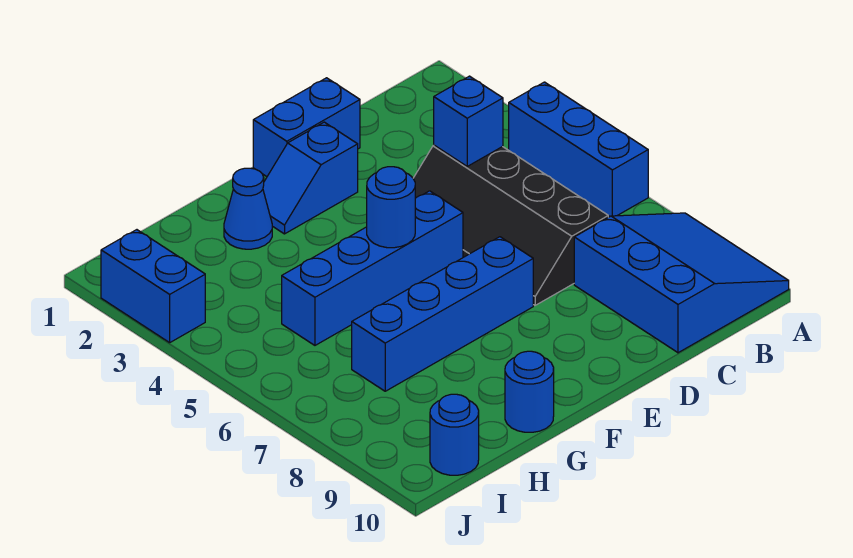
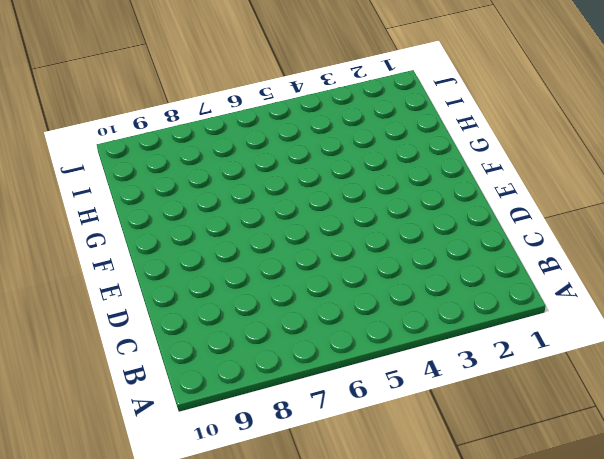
none -> blue 1x3 brick [509,82,648,216]
none -> blue 3x3 slope [574,213,789,353]
none -> black 2x4 slope [413,145,608,305]

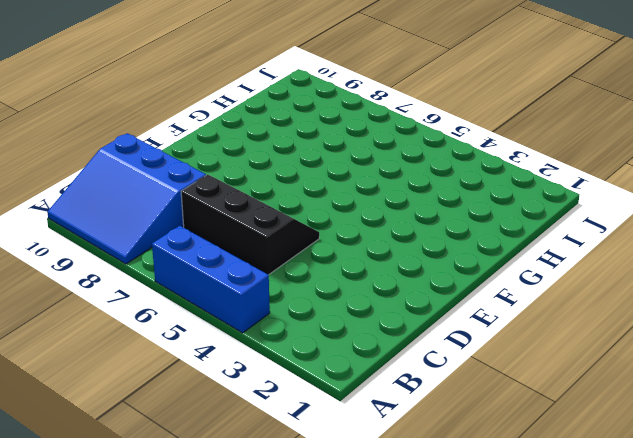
black 2x3 slope [181,175,319,275] -> black 2x4 slope [413,145,608,305]
none -> blue 1x2 brick [253,78,360,176]
none -> blue 1x2 slope [263,122,358,234]
none -> blue 1x4 brick [282,191,463,345]

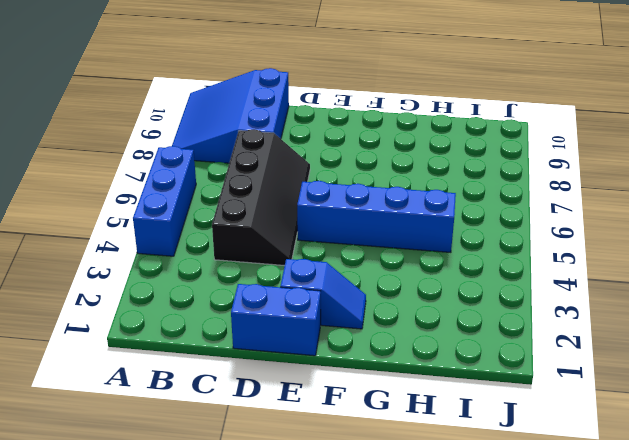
none -> blue 1x4 brick [352,237,533,391]
none -> blue 1x1 cone [224,168,272,249]
none -> blue 1x1 round brick [505,351,554,432]

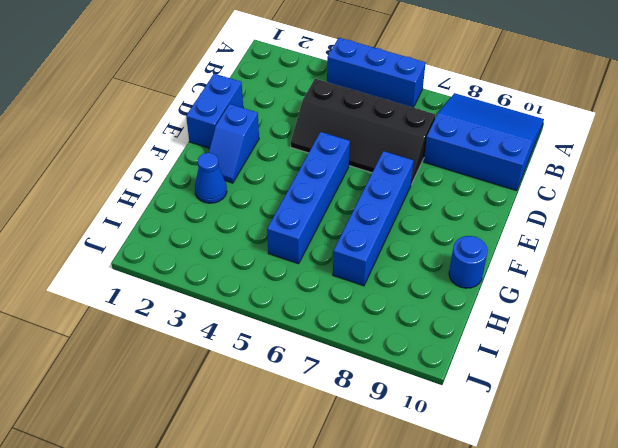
none -> blue 1x1 round brick [430,394,479,475]
none -> blue 1x2 brick [101,230,205,343]
none -> blue 1x1 brick [434,76,503,166]

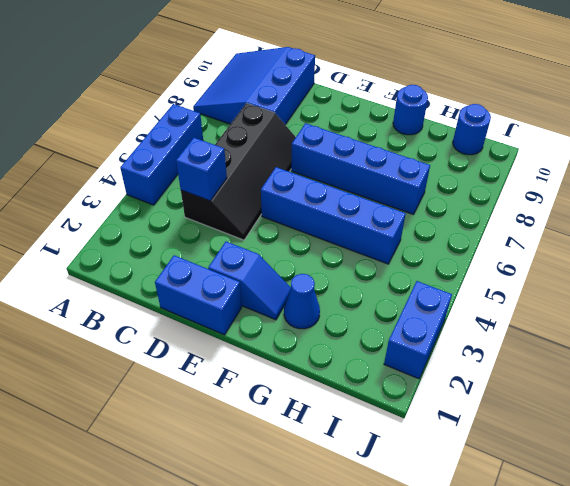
none -> blue 1x1 round brick [367,167,415,248]

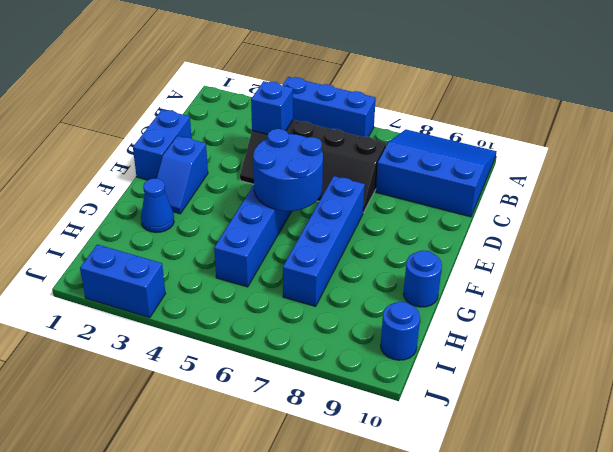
blue 2x2 round brick [253,129,323,211] -> blue 1x1 round brick [367,167,415,248]

